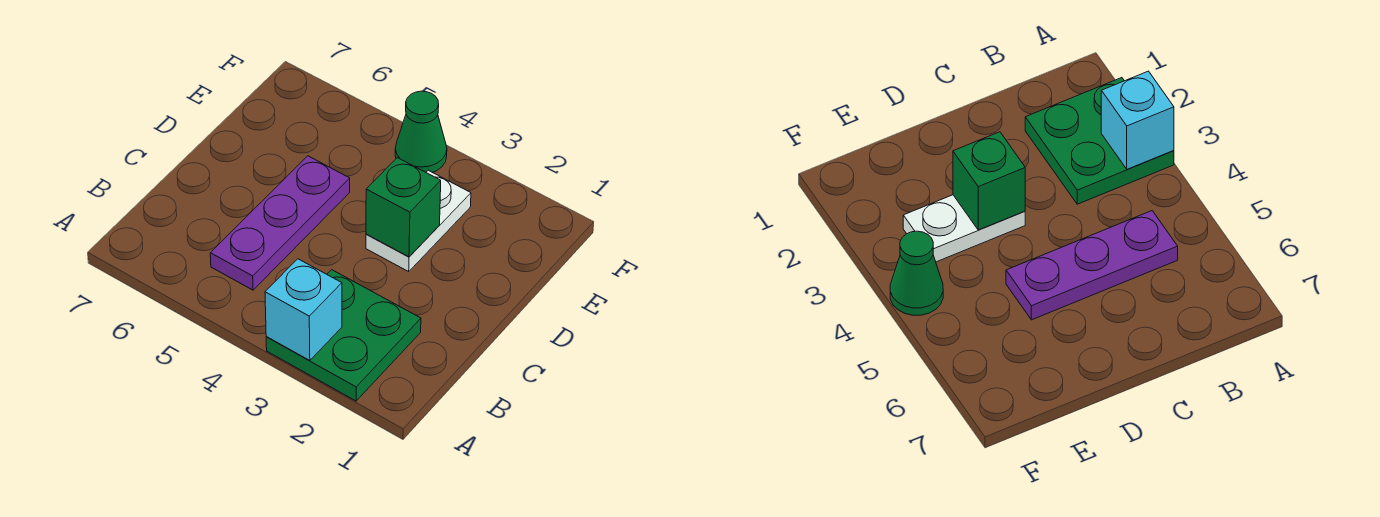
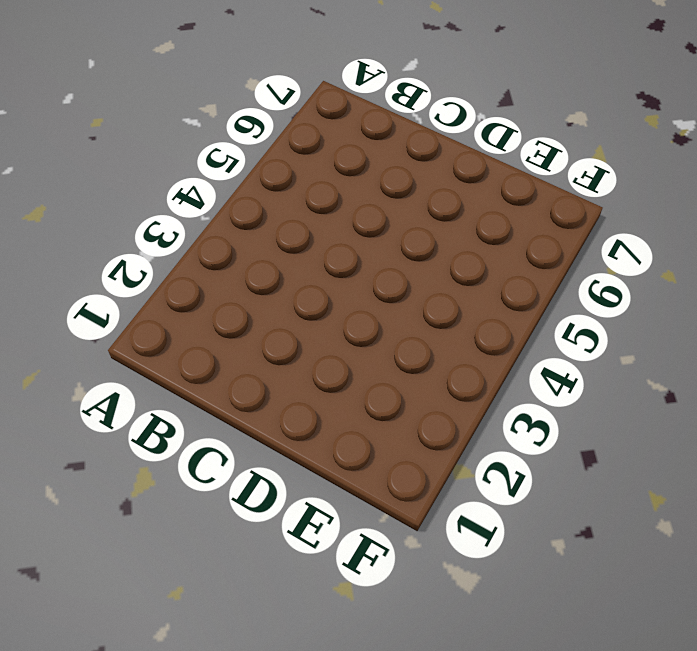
none -> green 2x2 plate [266,270,421,401]
none -> purple 1x3 plate [210,156,350,290]

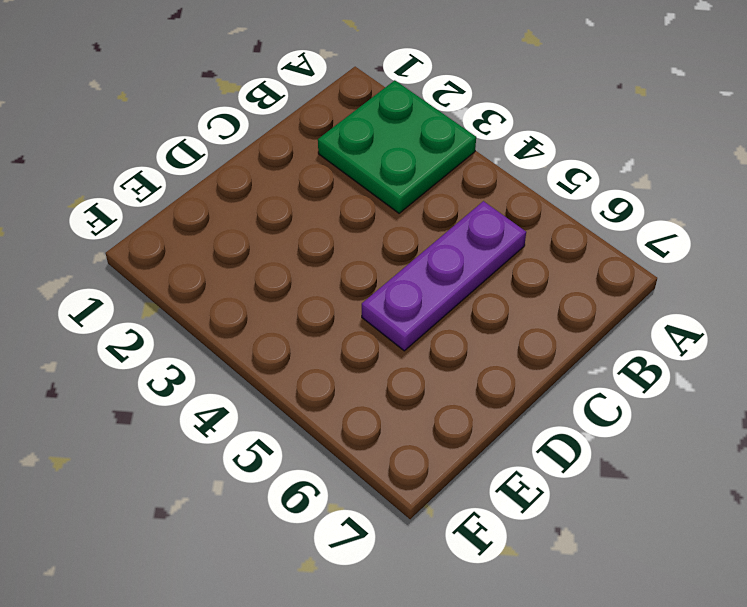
none -> white 1x2 plate [366,170,471,271]
none -> green 1x1 cone [395,91,447,172]

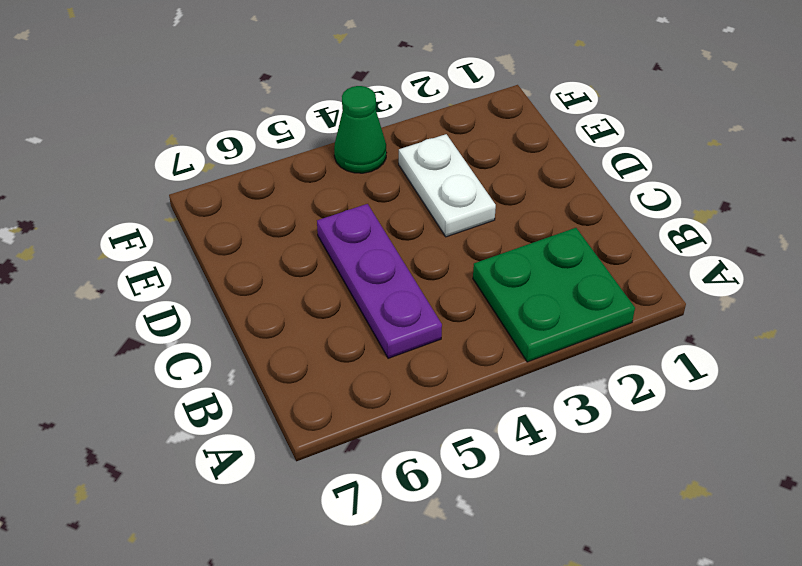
none -> cyan 1x1 brick [265,259,342,361]
none -> green 1x1 brick [366,158,441,257]

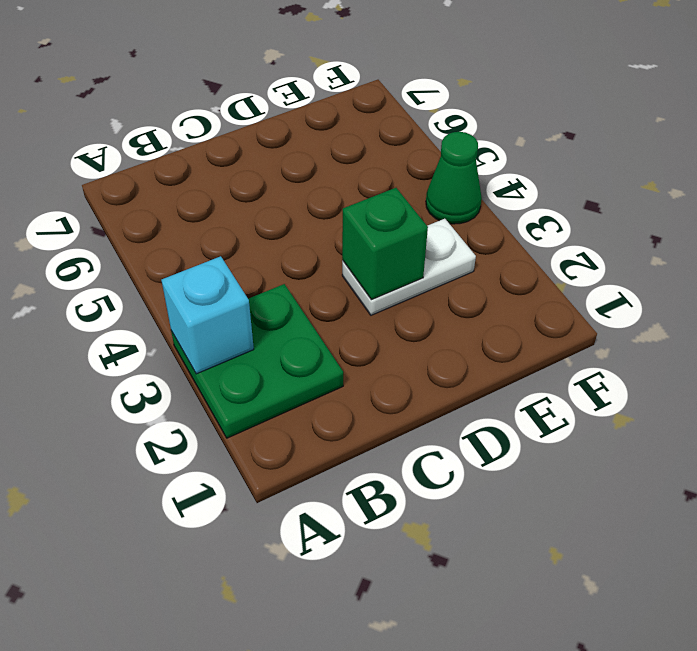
none -> purple 1x3 plate [210,156,350,290]

